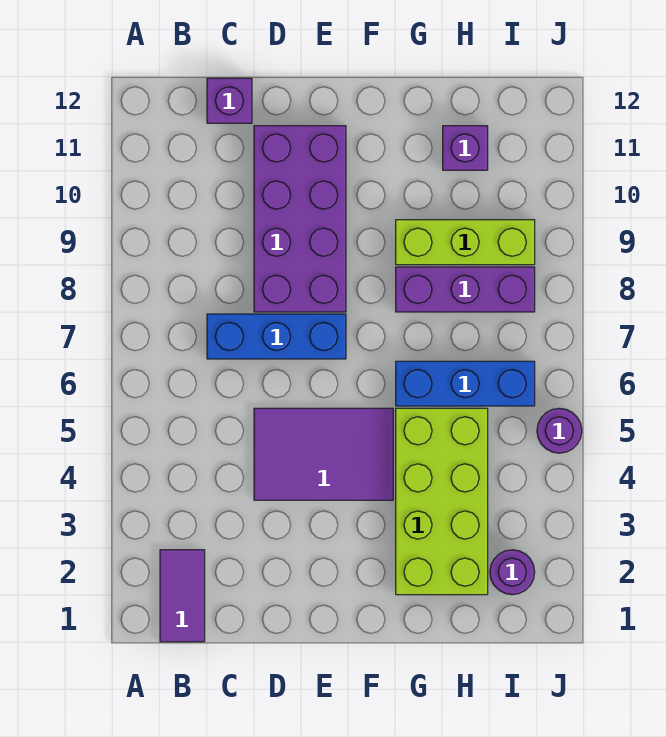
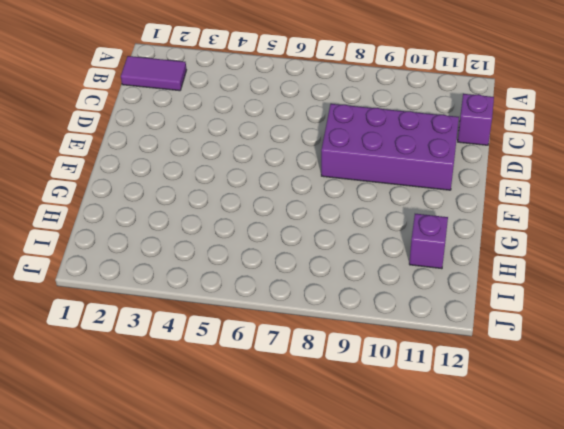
none -> blue 1x3 brick [207,314,346,359]
none -> purple 2x3 tile [254,408,393,500]
none -> lime 2x4 brick [396,408,488,595]

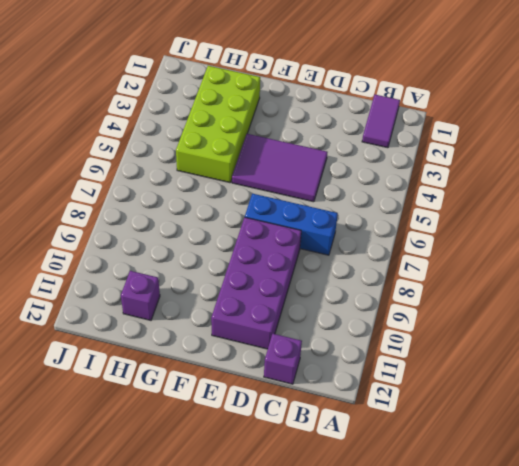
none -> blue 1x3 brick [396,361,535,406]
none -> purple 1x3 brick [396,267,535,312]
none -> lime 1x3 brick [396,220,535,265]

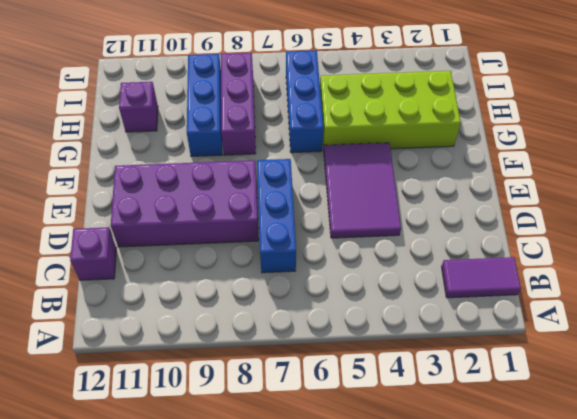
blue 1x3 brick [187,54,222,156] -> lime 1x3 brick [396,220,535,265]
none -> purple 1x1 round brick [490,550,535,595]
none -> purple 1x1 round brick [537,408,582,453]

